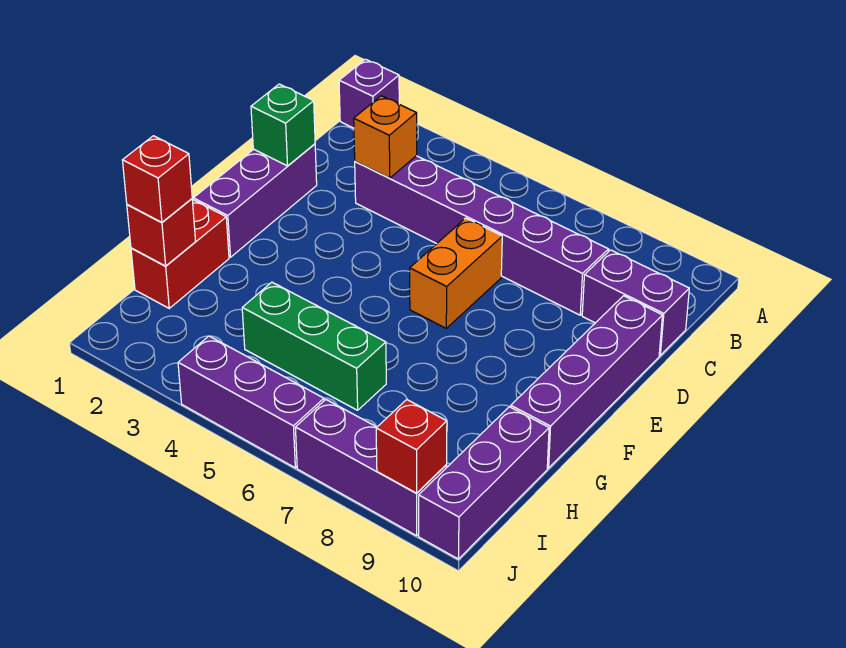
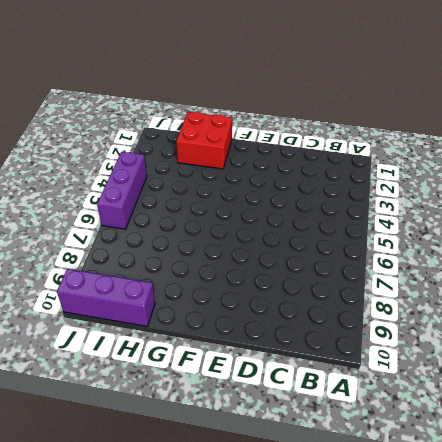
red 2x2 brick [176,112,232,169] -> red 1x2 brick [131,199,229,308]
none -> purple 1x1 brick [339,59,399,128]
none -> purple 1x6 brick [355,156,609,315]
none -> purple 1x2 brick [582,250,689,355]

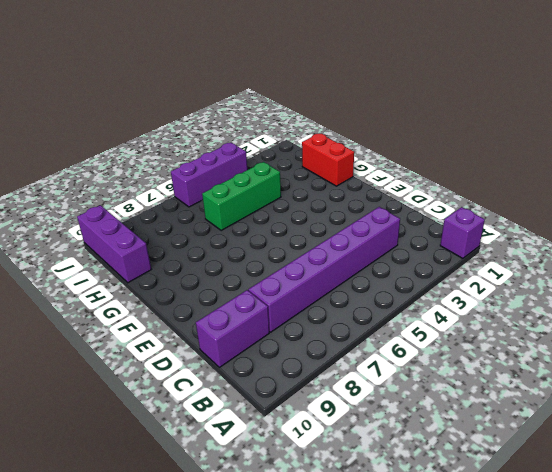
none -> purple 1x3 brick [193,144,317,257]
none -> orange 1x2 brick [410,218,502,328]
none -> purple 1x4 brick [511,296,662,468]

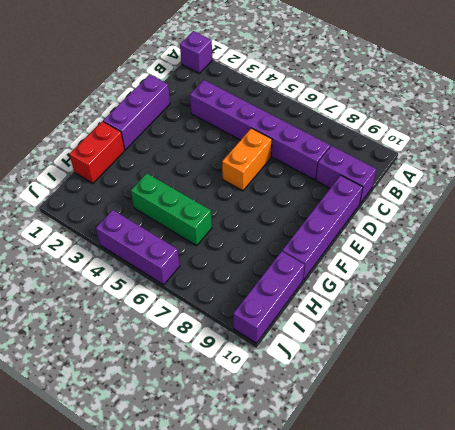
none -> purple 1x3 brick [295,400,447,536]
none -> orange 1x1 brick [354,96,417,178]
none -> green 1x1 brick [251,84,315,166]

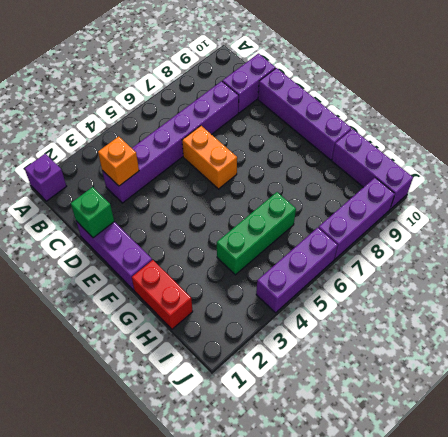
none -> red 1x1 brick [127,199,196,266]
none -> red 1x1 brick [376,400,447,493]
none -> red 1x1 brick [122,136,192,223]

